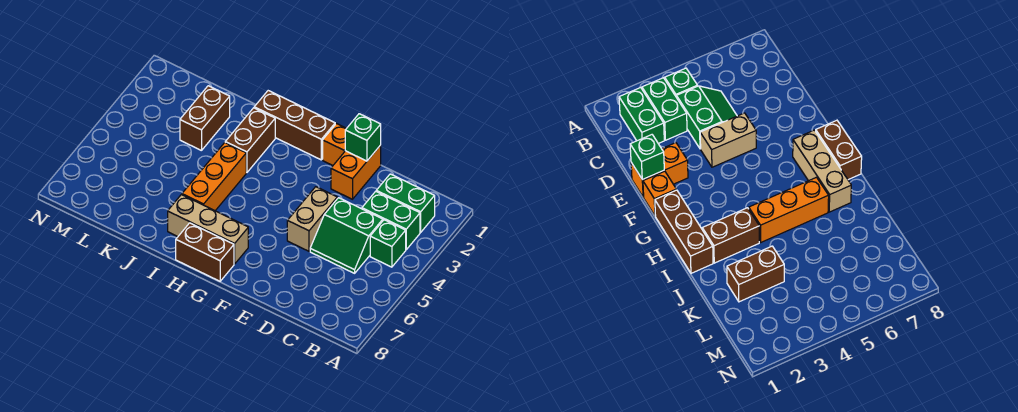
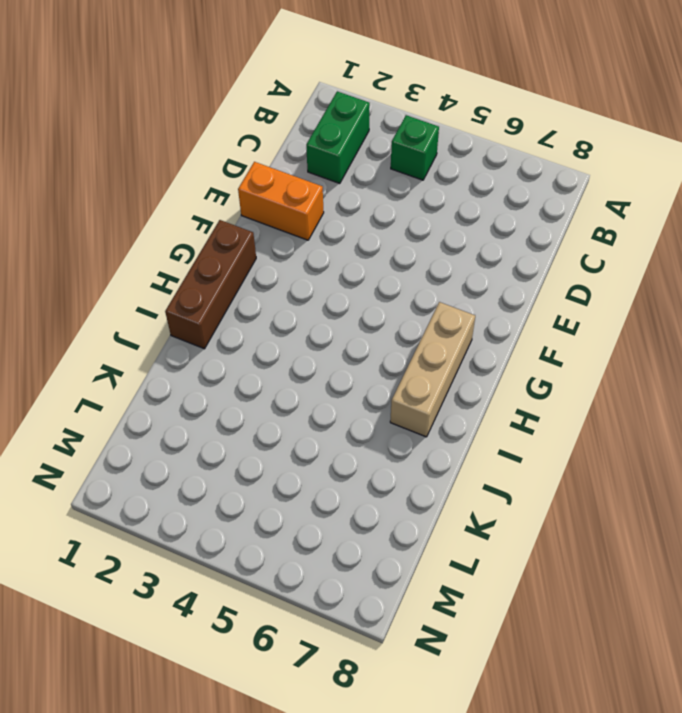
none -> green 1x2 brick [362,191,420,250]
none -> green 2x2 slope [310,198,383,273]
none -> tan 1x2 brick [287,187,337,251]

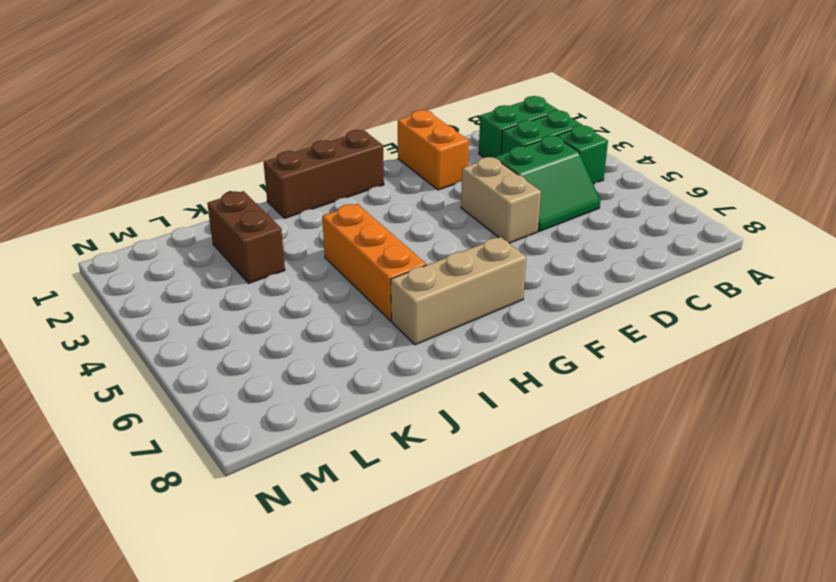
none -> orange 1x1 brick [323,124,347,165]
none -> brown 1x2 brick [176,223,234,281]
none -> brown 1x2 brick [225,108,275,172]

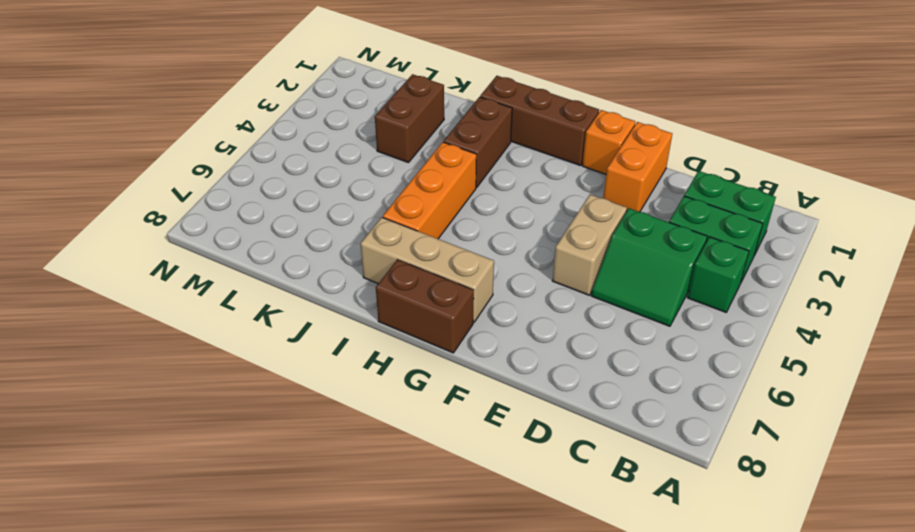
none -> green 1x1 brick [345,114,381,161]

